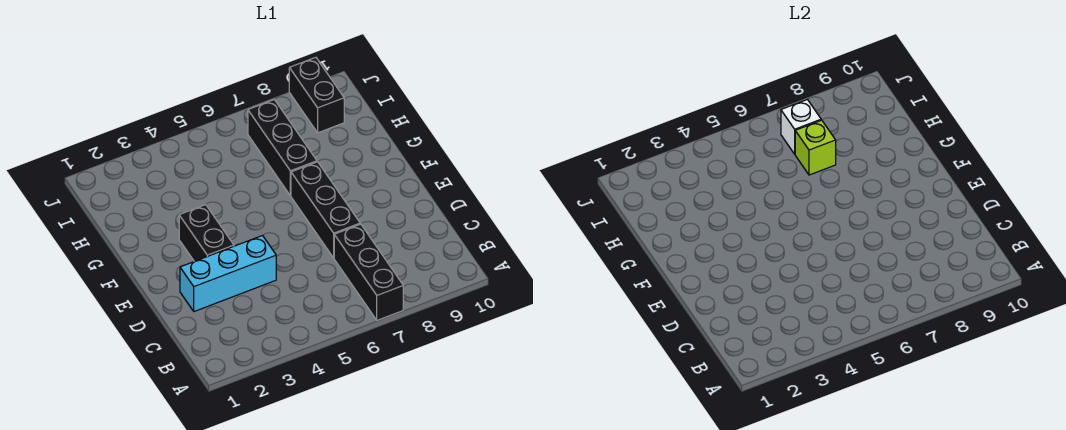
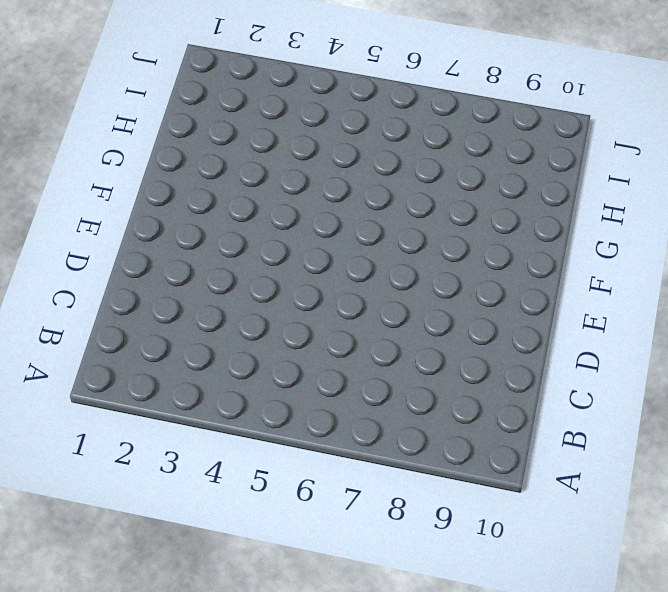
none -> black 1x3 brick [334,224,403,320]
none -> cyan 1x3 brick [180,235,276,311]

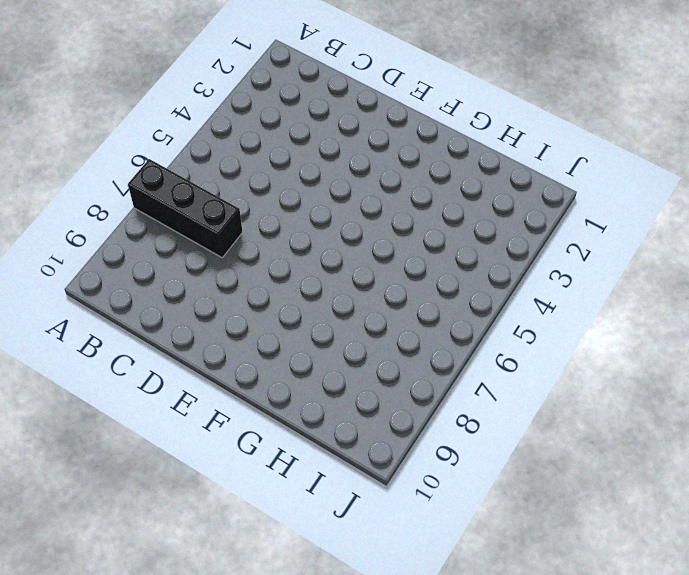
none -> cyan 1x3 brick [180,235,276,311]
none -> black 1x3 brick [291,162,360,258]

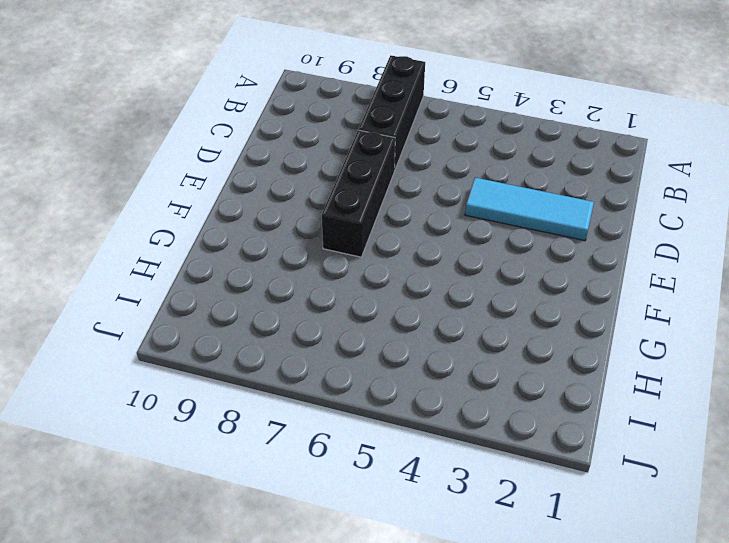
cyan 1x3 tile [465,178,594,241] -> cyan 1x3 brick [180,235,276,311]
none -> black 1x2 brick [179,205,234,261]
none -> black 1x3 brick [248,100,317,196]

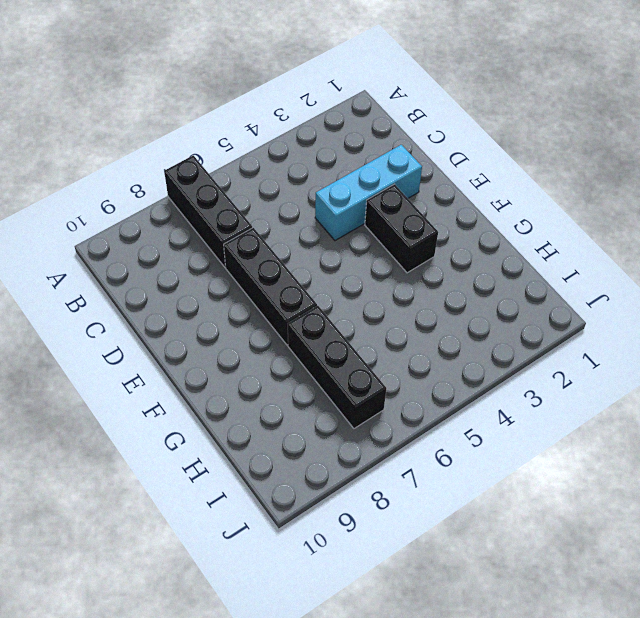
none -> black 1x2 brick [289,57,344,133]
none -> lime 1x1 brick [795,120,836,175]

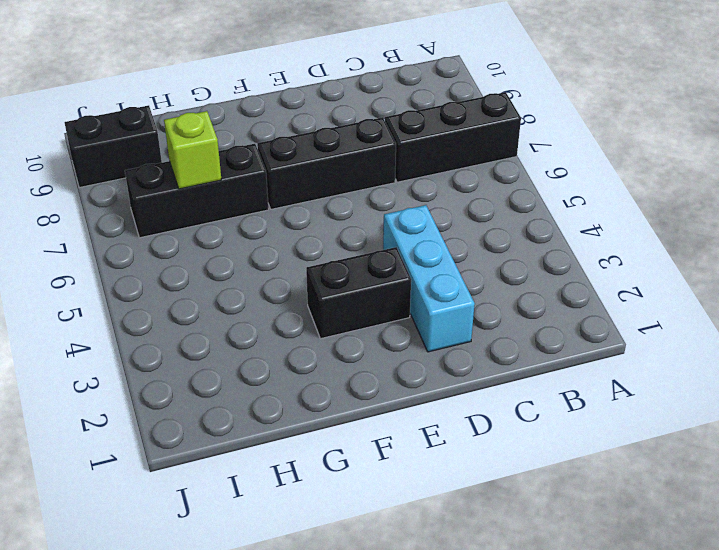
none -> white 1x1 brick [781,100,821,154]

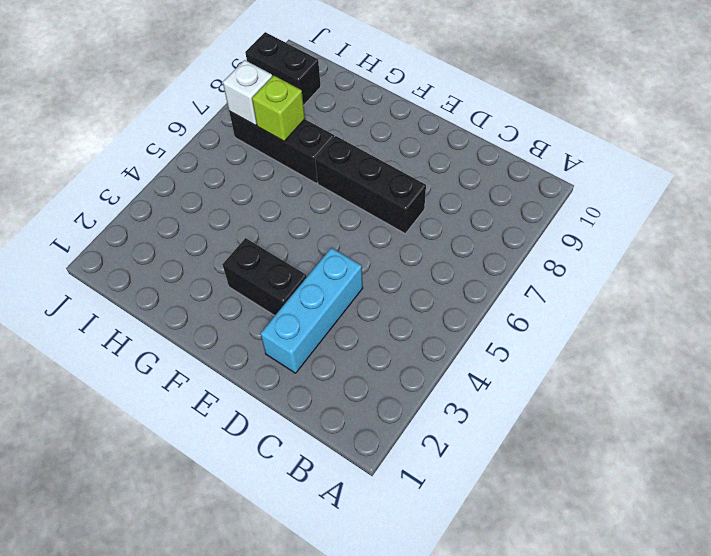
none -> black 1x3 brick [334,224,403,320]

